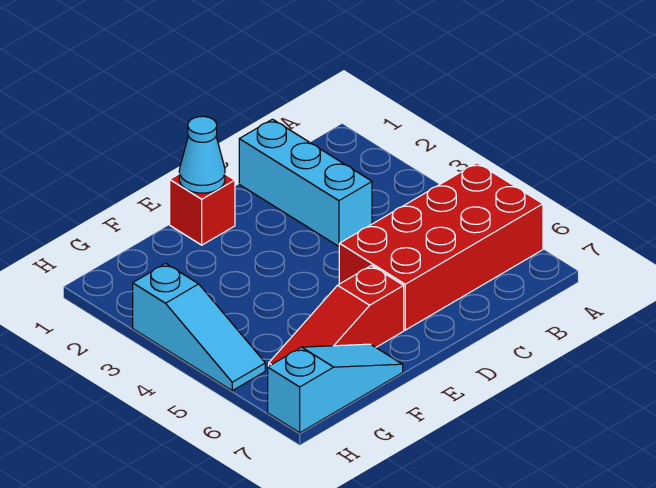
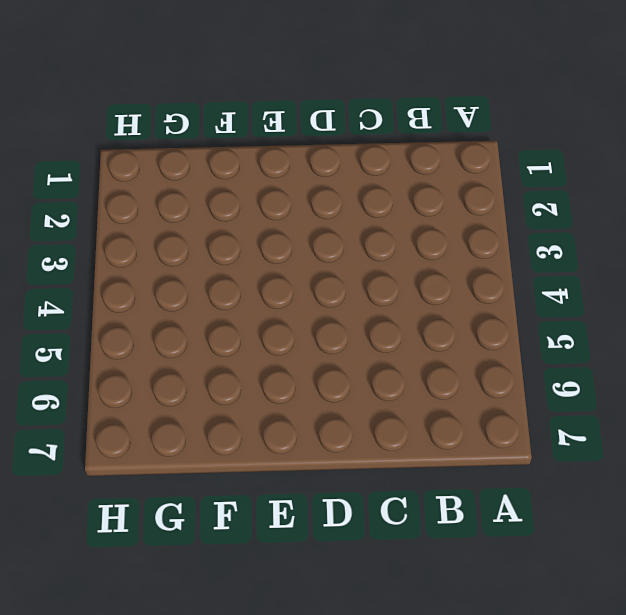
none -> red 2x4 brick [339,163,543,330]
none -> cyan 1x3 brick [239,119,372,246]

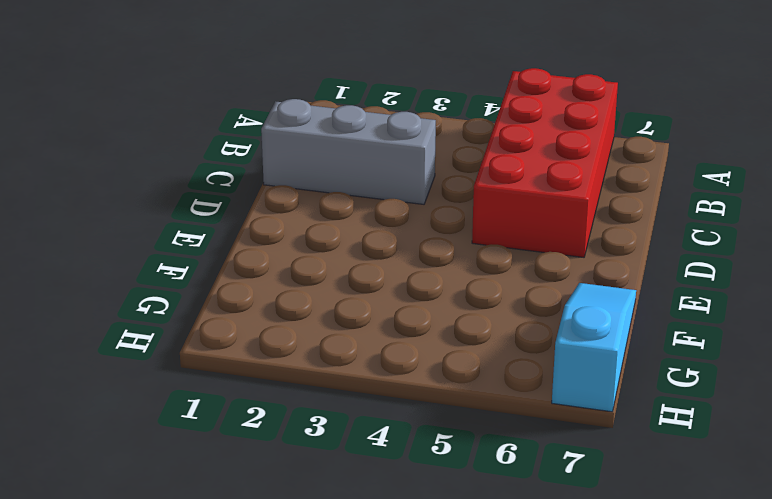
grey 1x3 brick [261,99,436,204] -> cyan 1x3 brick [239,119,372,246]
none -> red 1x1 brick [170,174,235,245]
none -> red 1x3 slope [269,266,404,366]

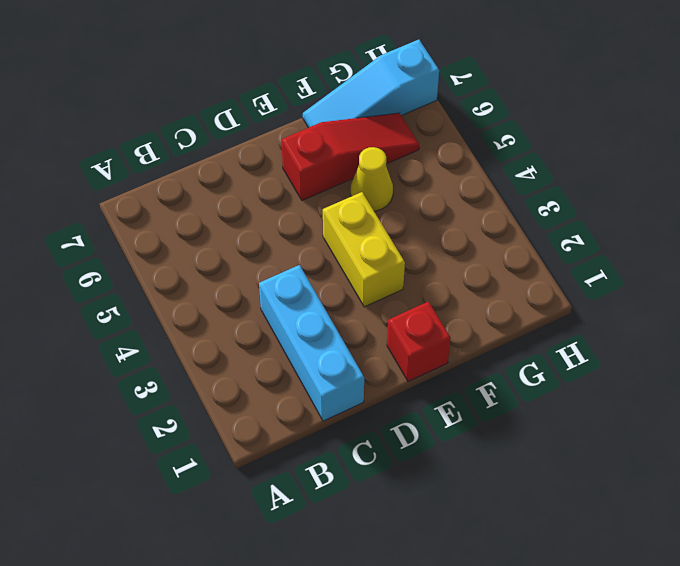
yellow 1x2 brick [323,192,405,307] -> none
yellow 1x1 cone [351,147,393,211] -> none
none -> red 2x4 brick [339,163,543,330]
none -> cyan 1x3 slope [133,264,265,391]

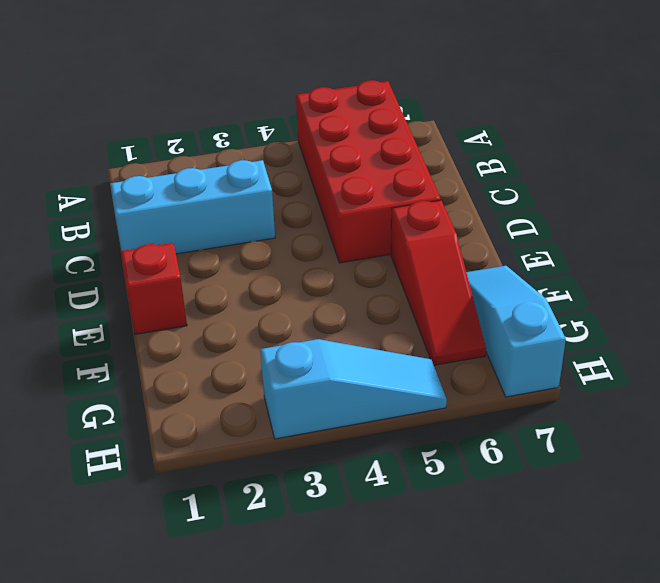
none -> cyan 1x1 cone [179,116,225,193]

